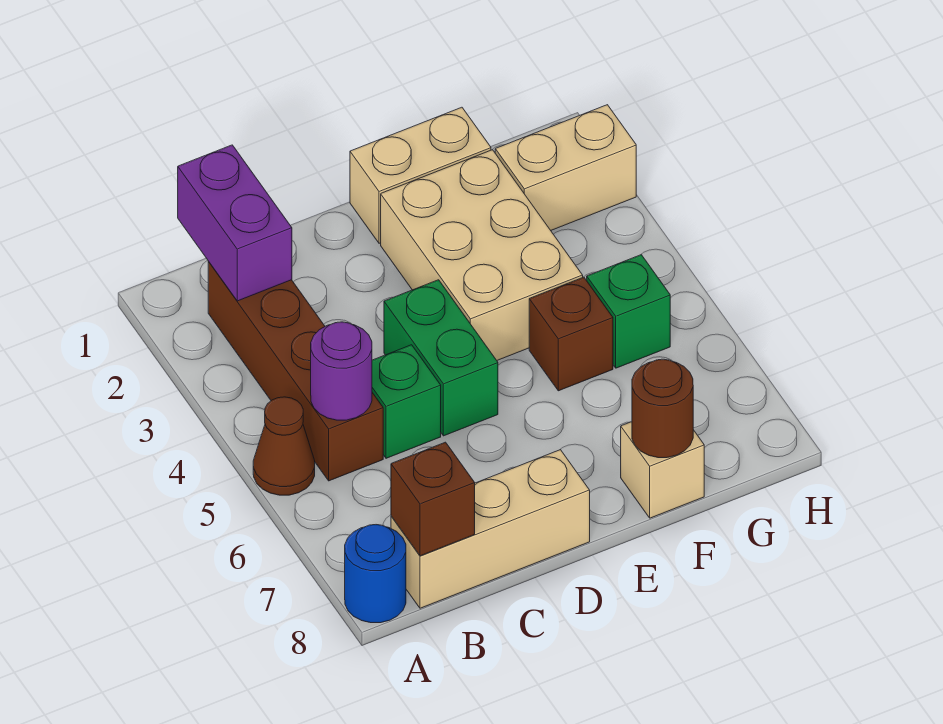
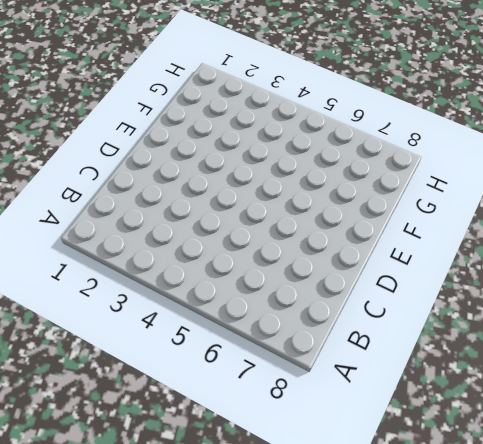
none -> brown 1x1 cone [253,397,315,495]
none -> blue 1x1 round brick [345,525,406,623]
none -> brown 1x4 brick [208,261,383,481]

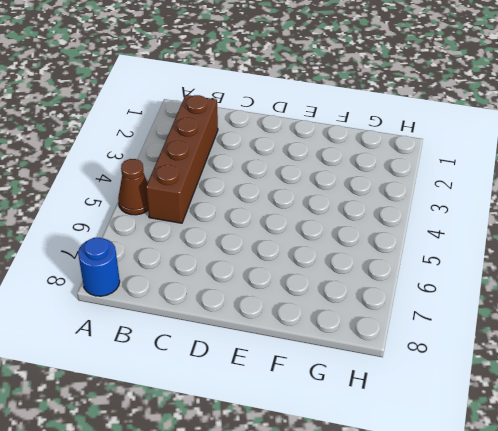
none -> tan 1x3 brick [391,450,590,608]
none -> green 1x1 brick [372,345,441,458]
none -> green 1x2 brick [384,280,498,436]

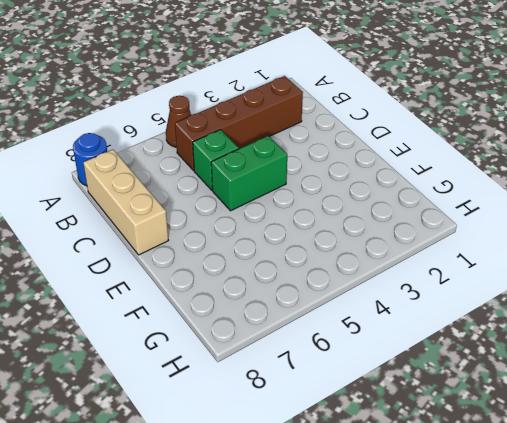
none -> tan 1x2 brick [350,107,491,243]
none -> tan 2x3 brick [381,150,583,360]
none -> brown 1x1 brick [529,277,613,391]

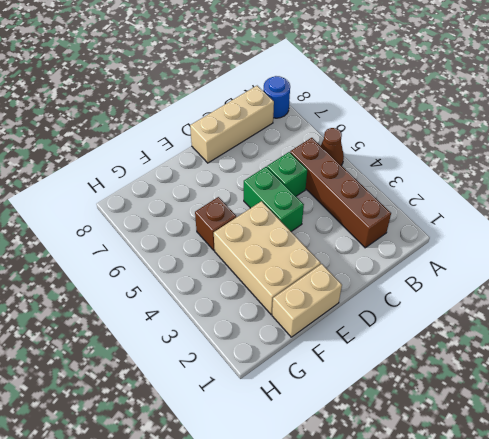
none -> tan 1x1 brick [621,422,704,518]
none -> tan 1x2 brick [495,105,636,230]
none -> green 1x1 brick [587,255,670,368]

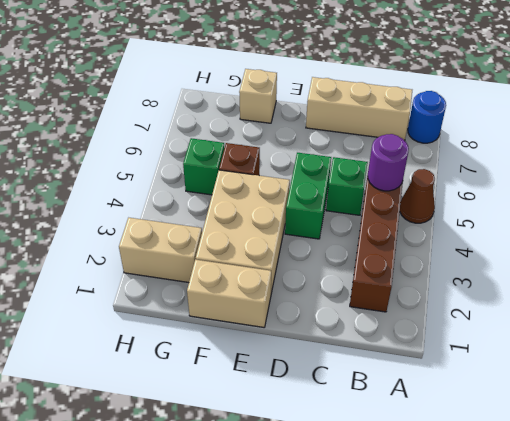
none -> purple 1x2 brick [178,145,292,301]
none -> brown 1x1 brick [391,442,475,556]
none -> brown 1x1 round brick [632,359,693,458]

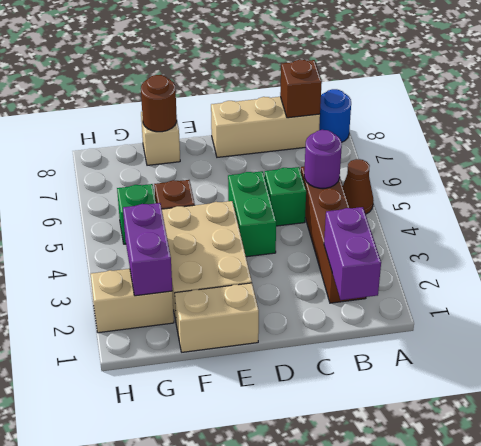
purple 1x2 brick [123,203,172,296] -> none

